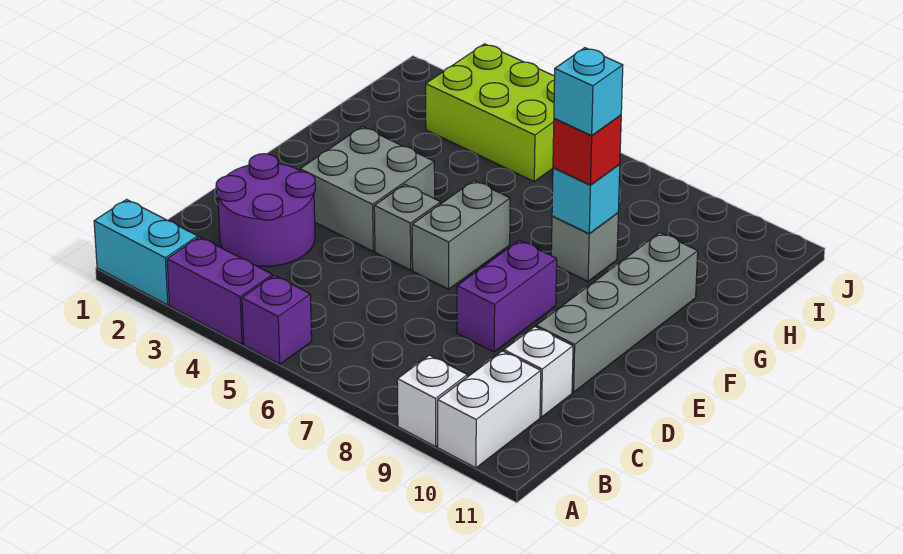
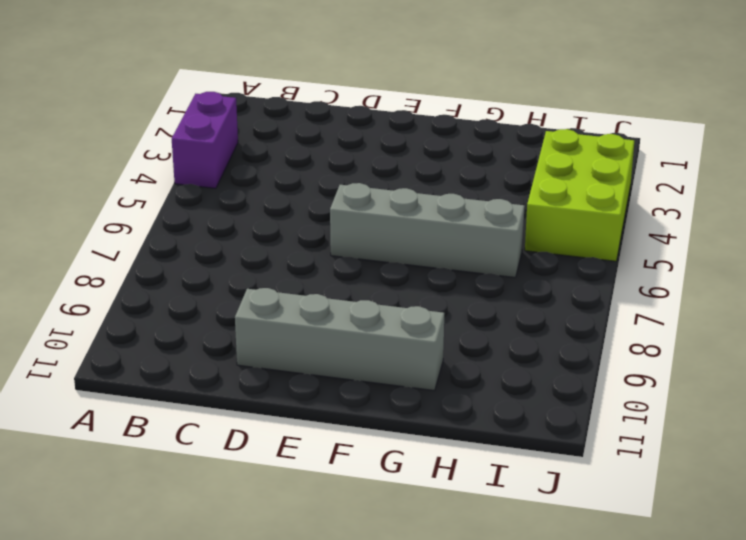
grey 1x4 brick [330,183,525,277] -> grey 1x2 brick [412,181,510,289]
none -> cyan 1x2 brick [94,199,198,305]
none -> purple 1x1 brick [242,275,312,364]
none -> white 1x1 brick [397,355,467,447]

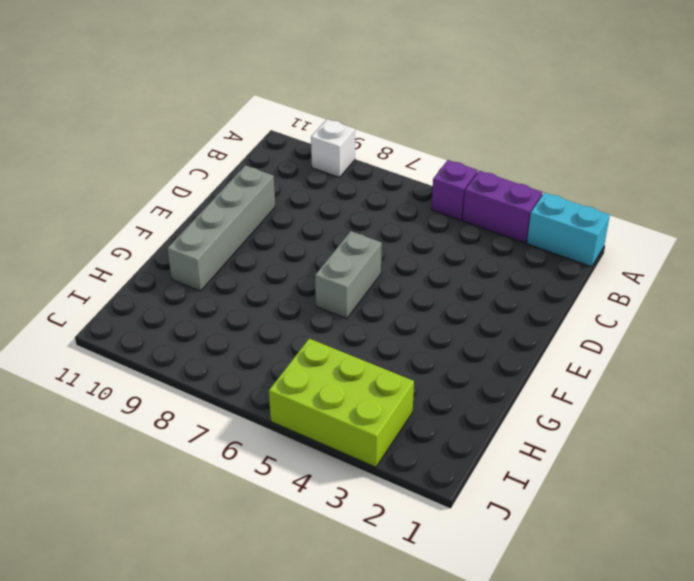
none -> white 1x2 brick [438,351,541,468]
none -> purple 2x2 round brick [216,154,315,266]
none -> white 1x1 brick [504,327,573,417]

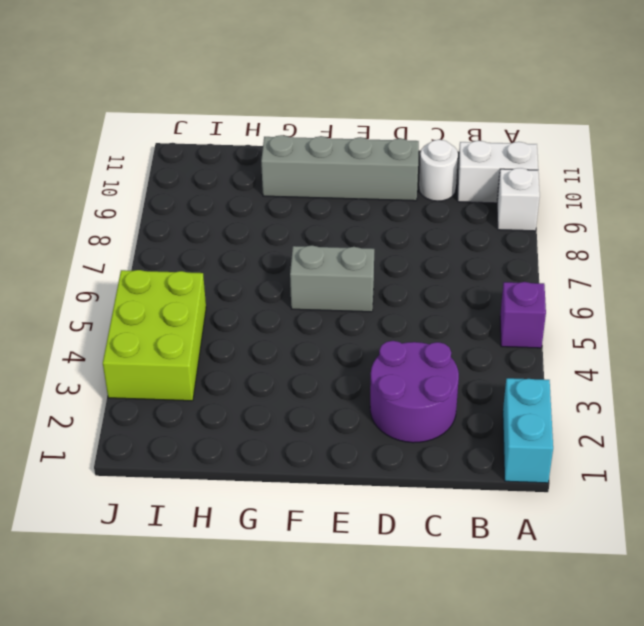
white 1x1 round brick [419,140,458,201] -> white 1x1 brick [504,327,573,417]
none -> purple 1x2 brick [167,237,272,344]
none -> purple 1x2 brick [457,240,557,352]
none -> grey 2x2 brick [300,127,435,251]

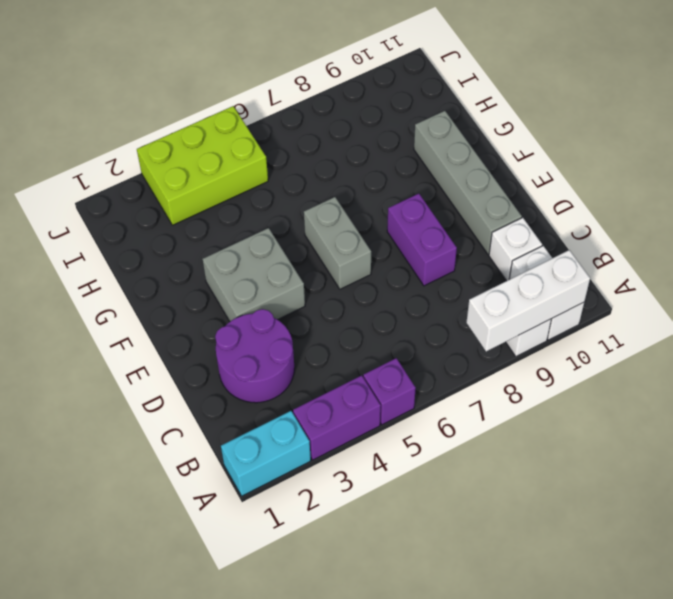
white 1x3 brick [466,250,590,351] -> none
none -> grey 1x1 brick [374,184,441,270]
none -> grey 1x1 brick [551,213,618,281]
none -> cyan 1x1 brick [552,164,620,233]

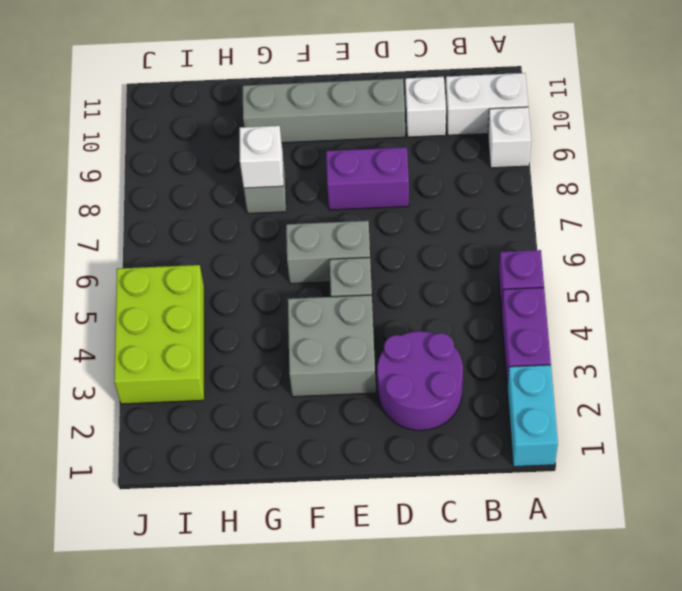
white 1x1 brick [239,126,283,188] -> cyan 1x1 brick [552,164,620,233]
none -> red 1x1 brick [553,115,621,185]
none -> cyan 1x1 brick [554,48,623,136]

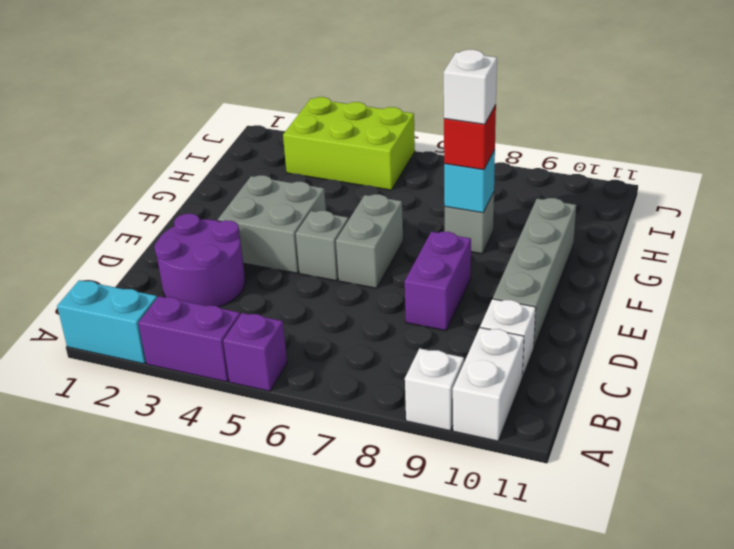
white 1x1 brick [444,50,497,124] -> cyan 1x1 brick [554,48,623,136]

